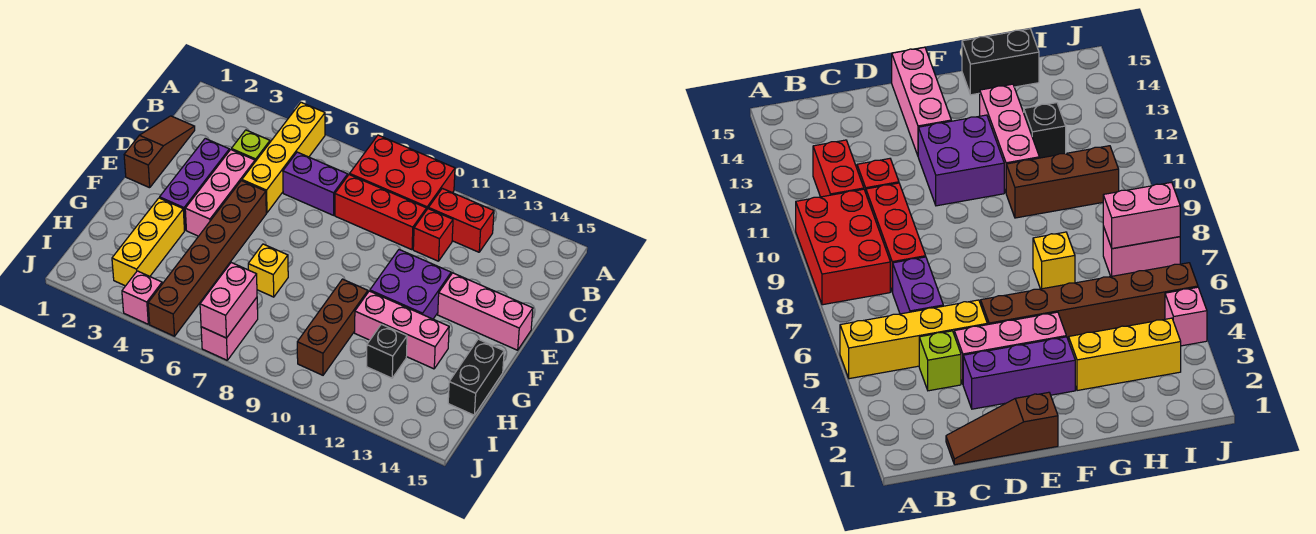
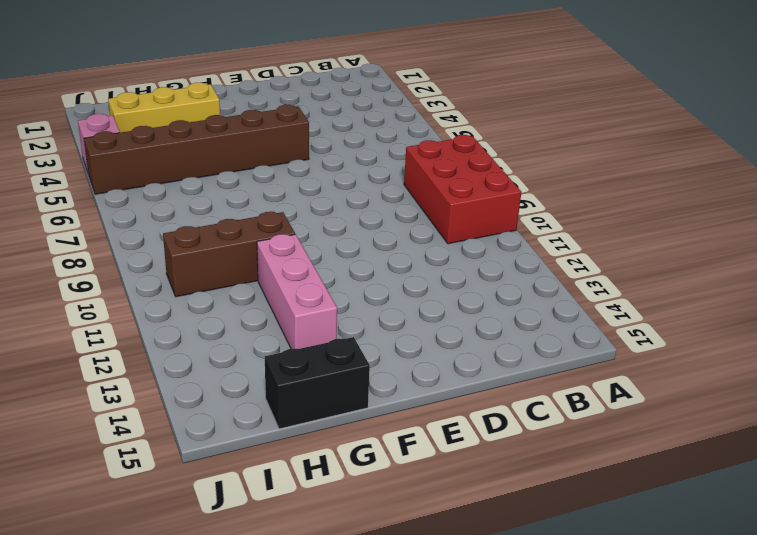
none -> yellow 1x4 brick [242,102,325,213]
none -> red 1x2 brick [428,188,494,252]
none -> brown 1x3 slope [124,116,195,188]

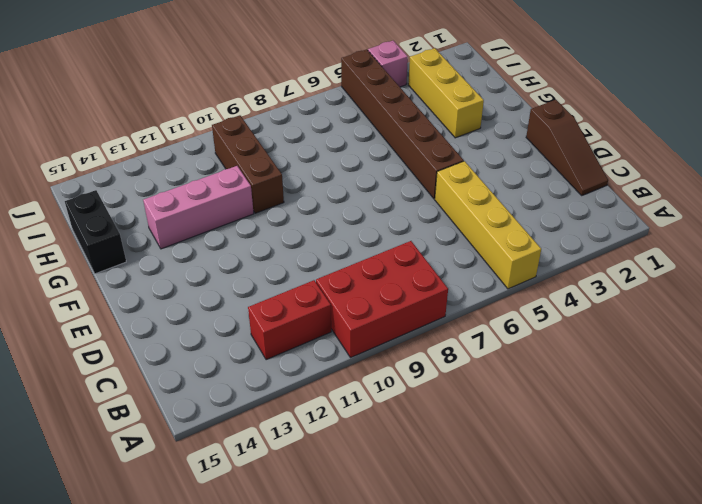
none -> lime 1x1 brick [231,130,270,162]
none -> purple 1x2 brick [283,152,348,215]
none -> red 1x3 brick [335,175,427,250]

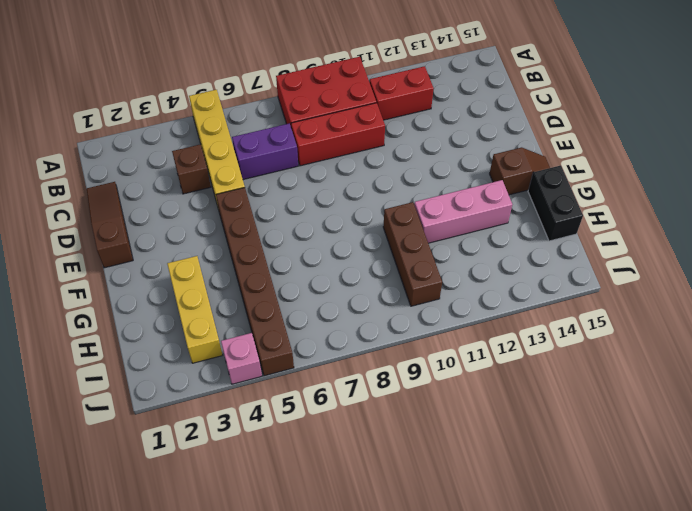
brown 1x1 brick [172,144,211,194] -> lime 1x1 brick [231,130,270,162]
brown 1x2 slope [490,147,550,195] -> none
none -> red 1x1 brick [413,209,453,261]
none -> purple 1x3 brick [160,139,229,230]
none -> pink 1x3 brick [185,150,255,236]

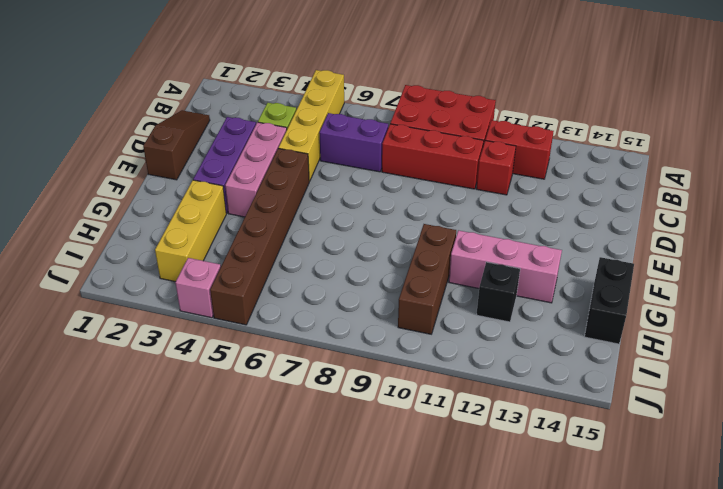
none -> purple 2x2 brick [370,250,451,319]
none -> pink 1x3 brick [438,273,533,350]
none -> yellow 1x1 brick [248,244,288,297]

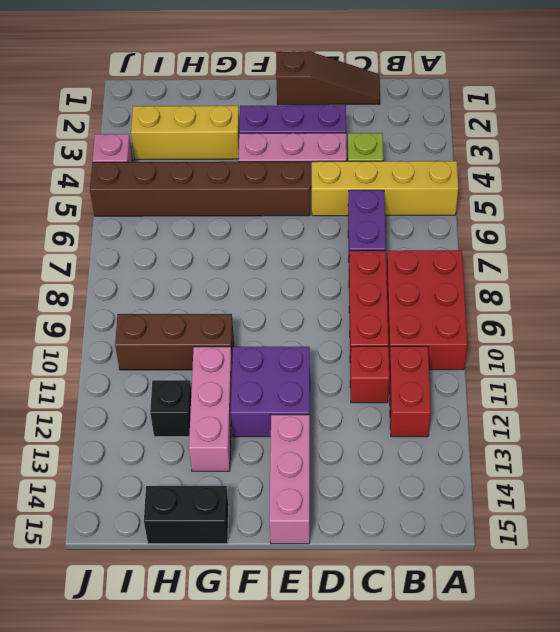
none -> yellow 1x1 brick [248,244,288,297]
none -> pink 1x2 brick [201,298,258,360]
none -> pink 1x2 brick [200,263,257,338]

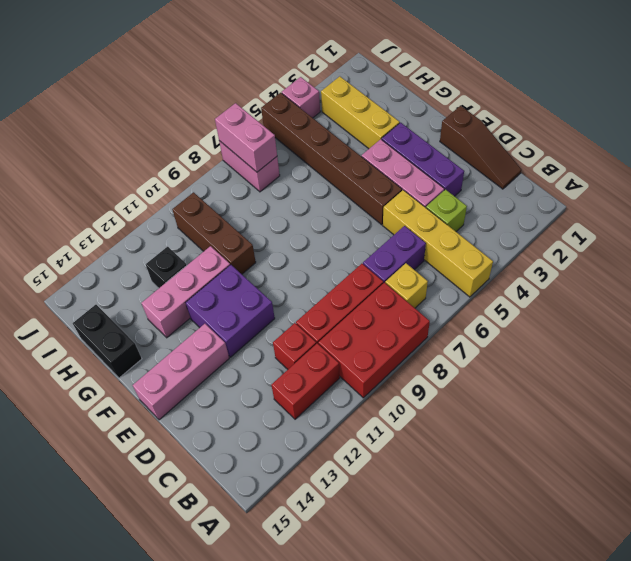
yellow 1x1 brick [385,263,428,308] -> yellow 1x1 brick moved to [248,244,288,297]

